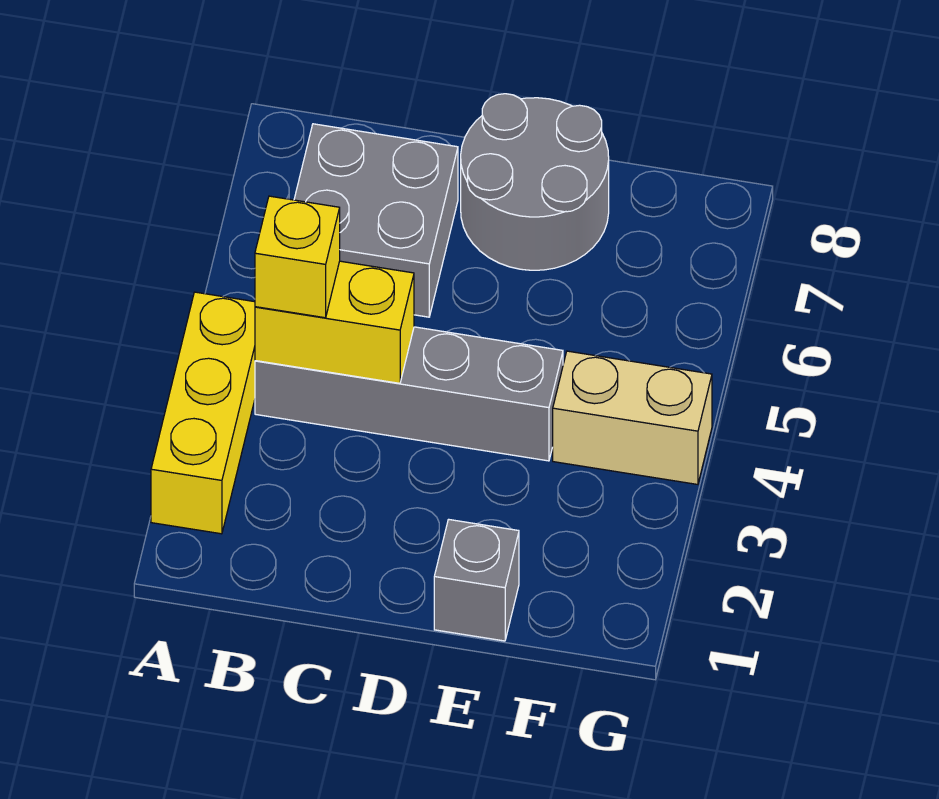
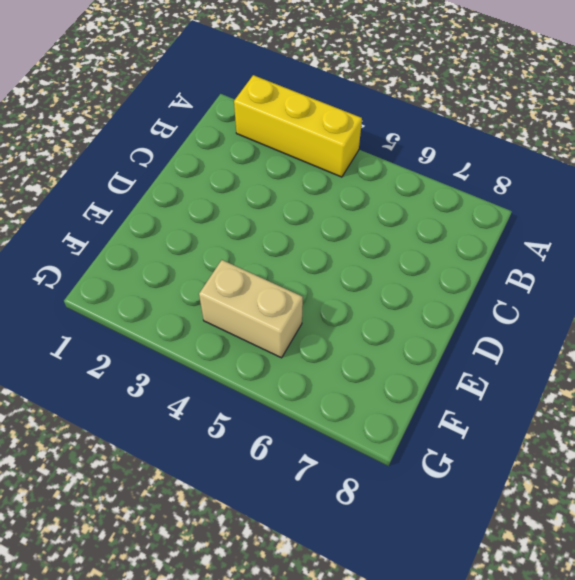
tan 1x2 brick [199,260,303,358] -> tan 1x2 brick turned to [553,351,712,484]
none -> grey 1x4 brick [255,327,563,461]
none -> grey 2x2 brick [294,124,458,317]

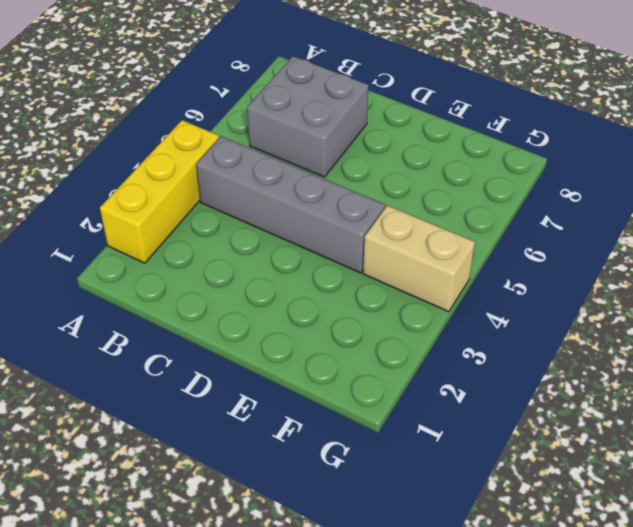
none -> grey 2x2 round brick [461,94,609,270]
none -> grey 1x1 brick [434,519,519,641]

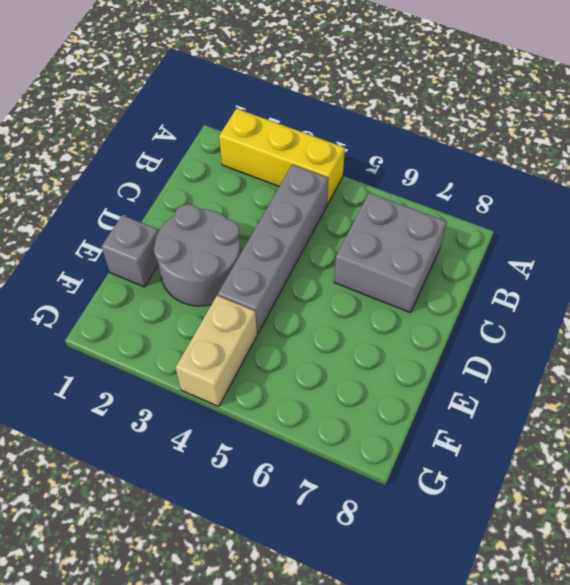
grey 2x2 round brick [154,204,241,306] -> grey 2x2 round brick moved to [461,94,609,270]
none -> yellow 1x2 brick [255,261,414,383]
none -> yellow 1x1 brick [255,196,340,318]

